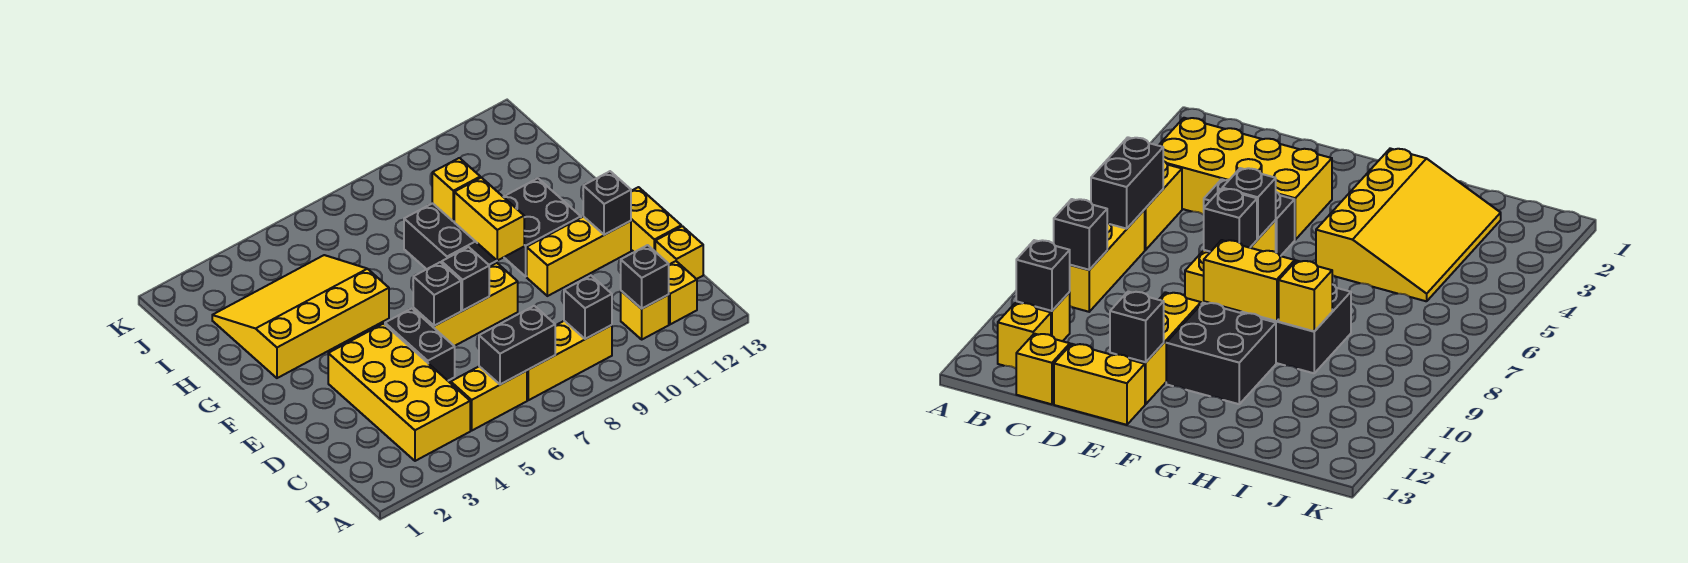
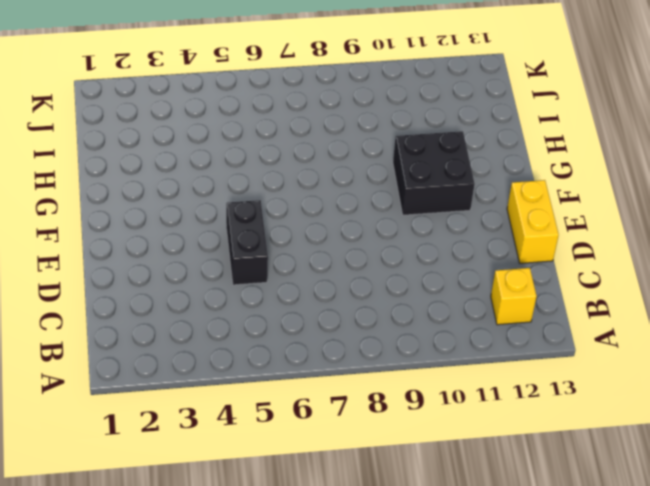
none -> yellow 2x4 brick [328,324,470,461]
none -> yellow 1x2 brick [451,366,527,430]
none -> yellow 1x3 brick [527,321,612,400]

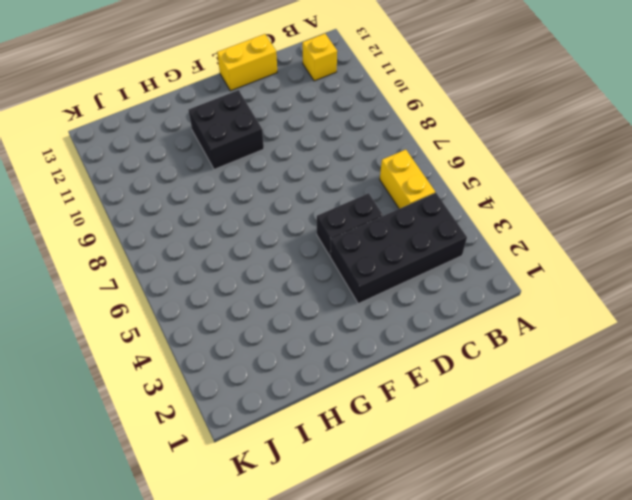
black 2x4 brick [330,193,467,303] -> yellow 2x4 brick [328,324,470,461]
none -> yellow 1x3 brick [527,321,612,400]
none -> yellow 1x1 brick [621,291,669,339]
none -> yellow 1x1 brick [655,226,703,279]

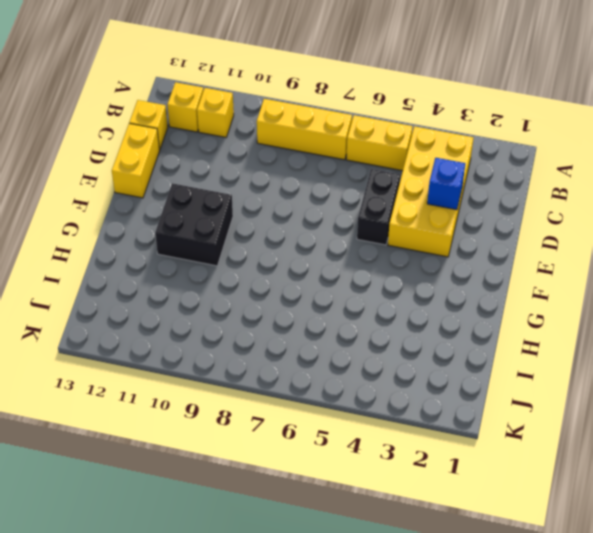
blue 1x1 brick [427,158,465,210] -> none
none -> yellow 1x3 brick [413,263,518,346]
none -> yellow 1x3 brick [527,216,631,296]
none -> yellow 3x4 slope [212,255,389,378]

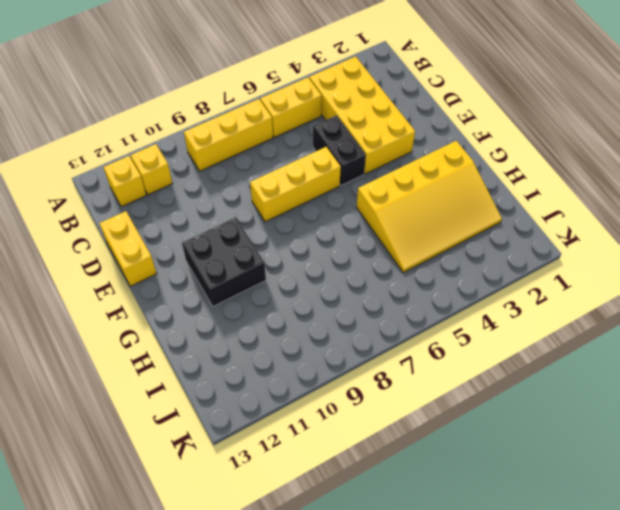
none -> yellow 1x1 brick [655,226,703,279]
none -> yellow 1x3 brick [527,216,631,296]
none -> black 2x2 brick [404,203,497,269]

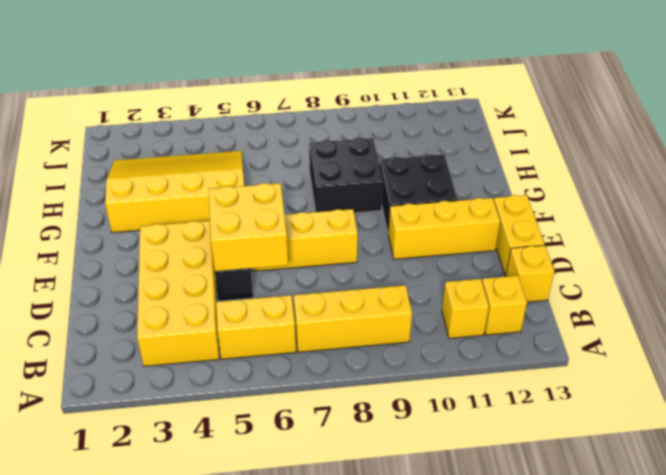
yellow 2x2 brick [209,183,288,272] -> black 1x1 brick [413,262,461,326]
none -> black 1x2 brick [479,306,555,385]
none -> black 1x1 brick [564,276,612,339]
none -> black 1x1 brick [621,245,669,309]

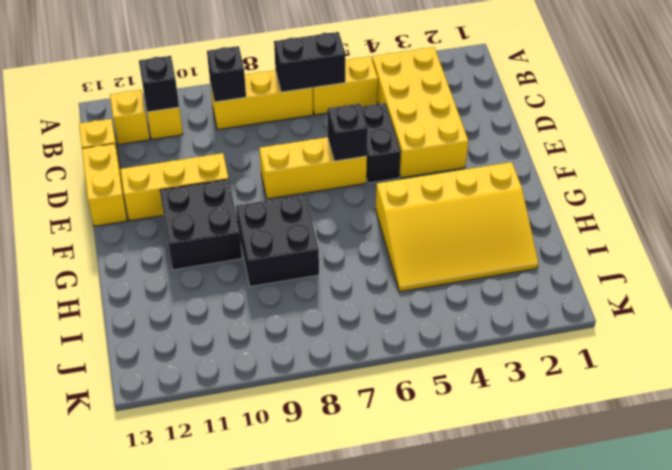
none -> black 1x1 brick [442,247,489,311]
none -> black 1x1 brick [583,171,631,235]
none -> yellow 1x2 brick [454,177,524,260]

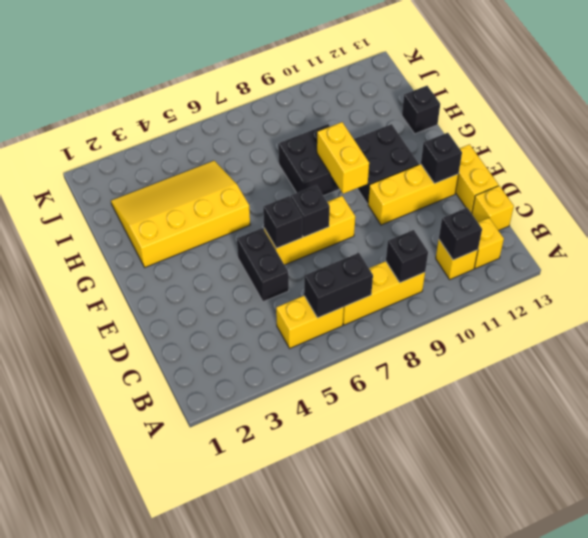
black 1x1 brick [402,86,440,134] -> none
none -> yellow 2x4 brick [328,324,470,461]
none -> yellow 1x1 brick [432,158,480,221]

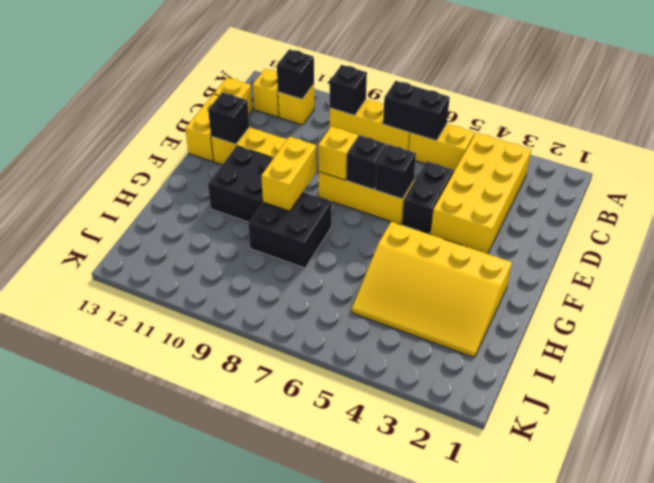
yellow 1x1 brick [318,127,358,180] -> yellow 1x1 brick moved to [432,158,480,221]

